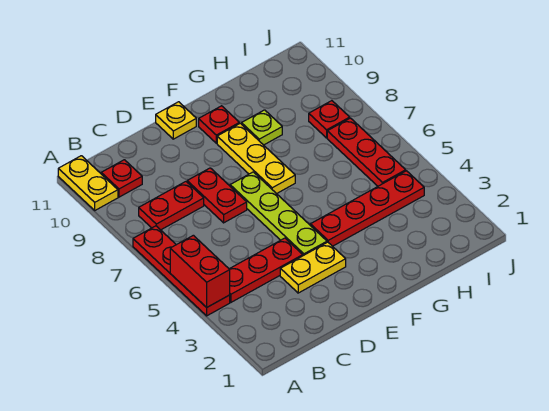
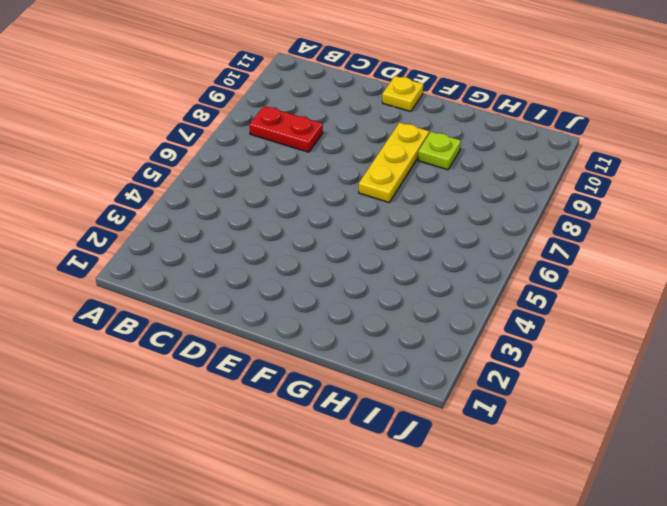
none -> red 1x4 plate [133,226,230,316]
none -> yellow 1x2 plate [58,156,118,210]
none -> red 1x3 plate [230,238,303,302]

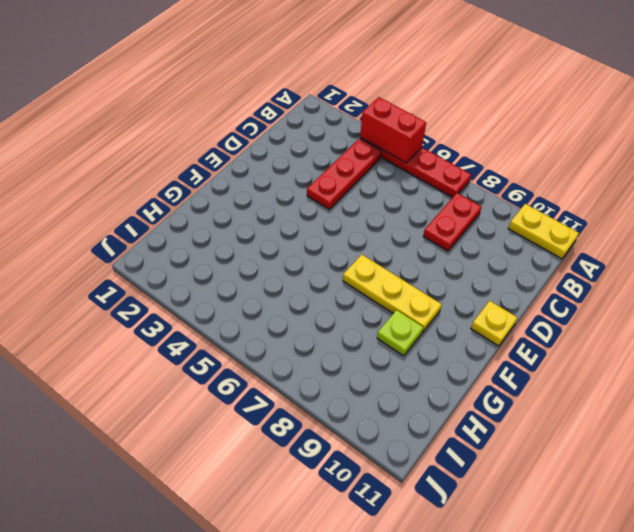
none -> red 1x1 plate [101,160,142,197]
none -> yellow 1x2 plate [280,242,346,293]
none -> red 1x2 plate [187,168,247,223]

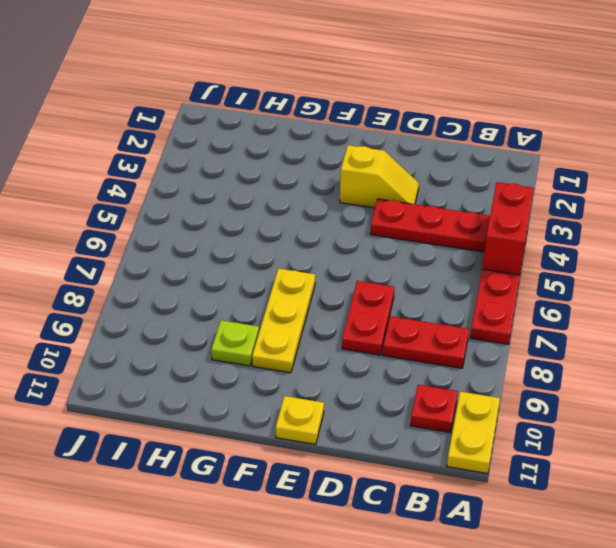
yellow 1x2 slope [340,145,419,208] -> yellow 1x2 plate [280,242,346,293]
none -> lime 1x4 plate [230,172,327,256]
none -> red 1x4 plate [310,171,424,246]
none -> red 1x1 plate [199,106,239,143]

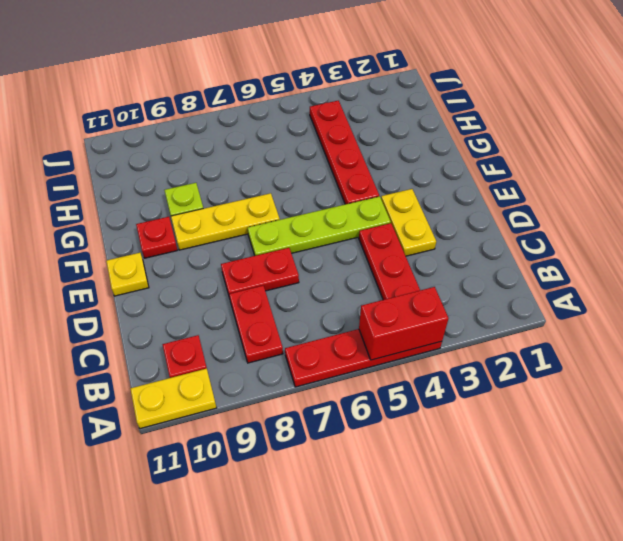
none -> red 1x3 plate [327,118,406,186]
none -> red 1x1 plate [309,101,350,138]

